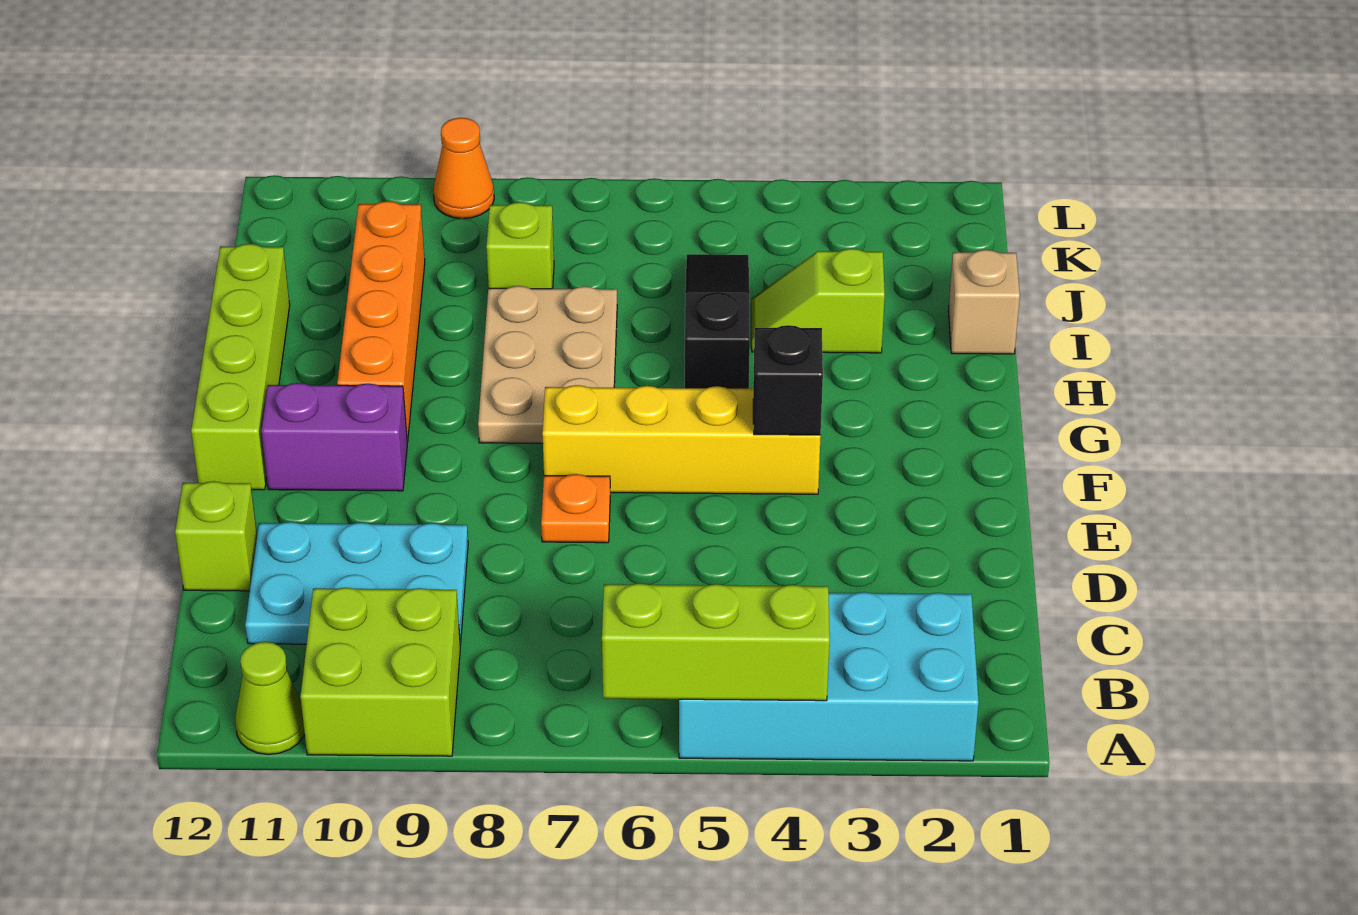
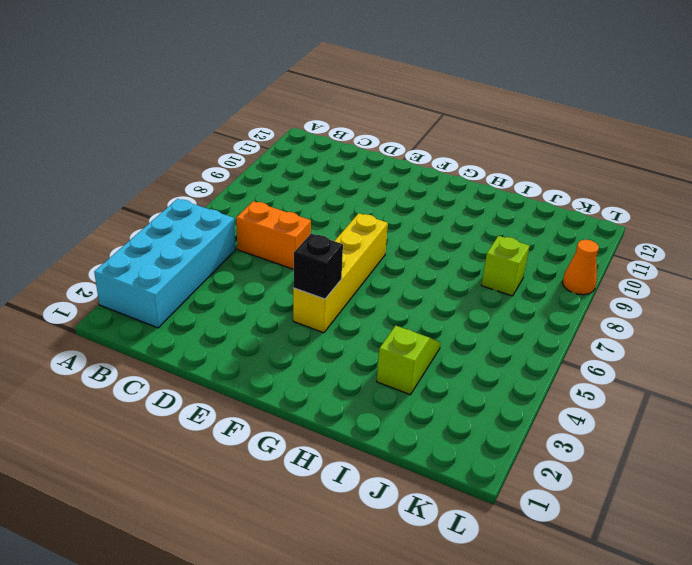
orange 1x2 brick [236,201,311,269] -> none
none -> lime 2x2 brick [300,588,460,756]
none -> lime 1x1 cone [235,642,305,755]
none -> cyan 2x3 plate [245,522,468,645]

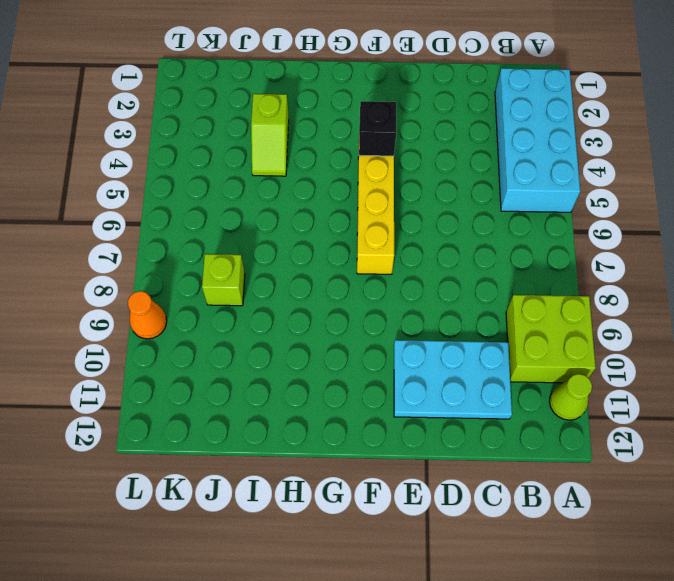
cyan 2x3 plate [394,340,512,419] -> cyan 2x3 plate turned to [245,522,468,645]
none -> lime 1x1 brick [175,481,257,591]
none -> orange 1x1 plate [541,474,610,543]
none -> purple 1x2 brick [261,383,407,491]

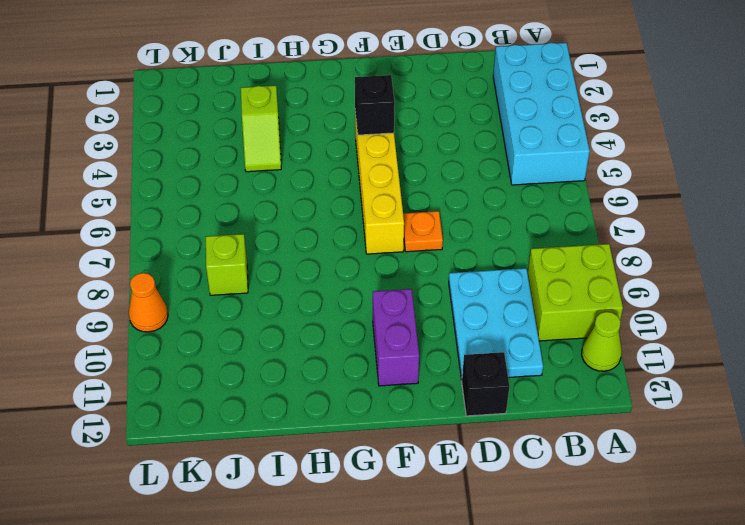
black 1x1 brick [462,352,509,416] -> lime 1x1 brick [175,481,257,591]
none -> lime 1x4 brick [191,244,290,490]
none -> tan 2x3 plate [478,286,617,443]
none -> orange 1x4 brick [337,201,425,442]

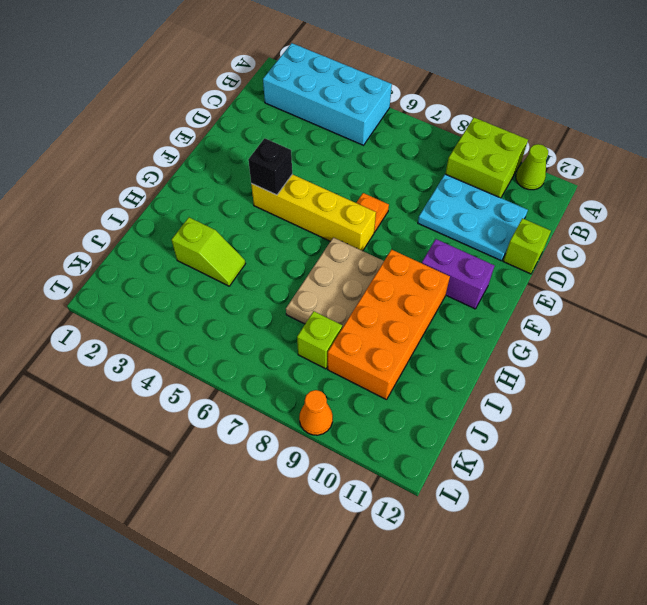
orange 2x4 brick [328,249,450,400] -> orange 1x4 brick [337,201,425,442]
none -> lime 1x4 brick [191,244,290,490]
none -> black 1x3 slope [685,254,750,389]
none -> tan 1x1 brick [948,250,1020,354]

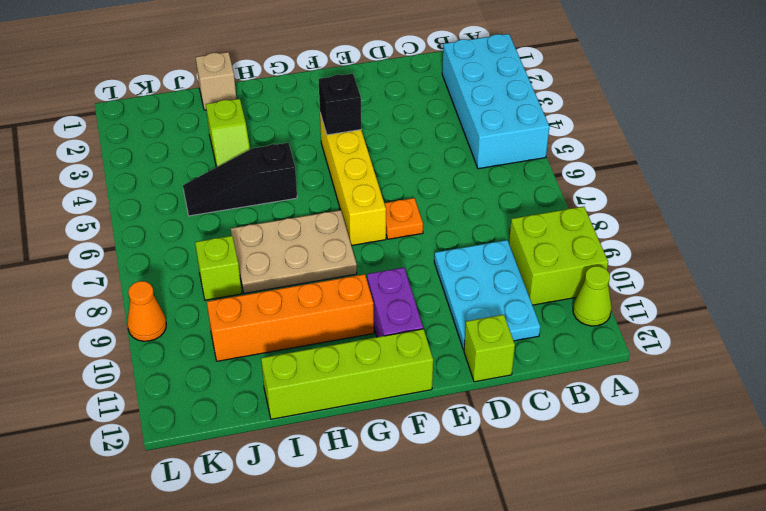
none -> lime 1x3 brick [602,583,830,701]

